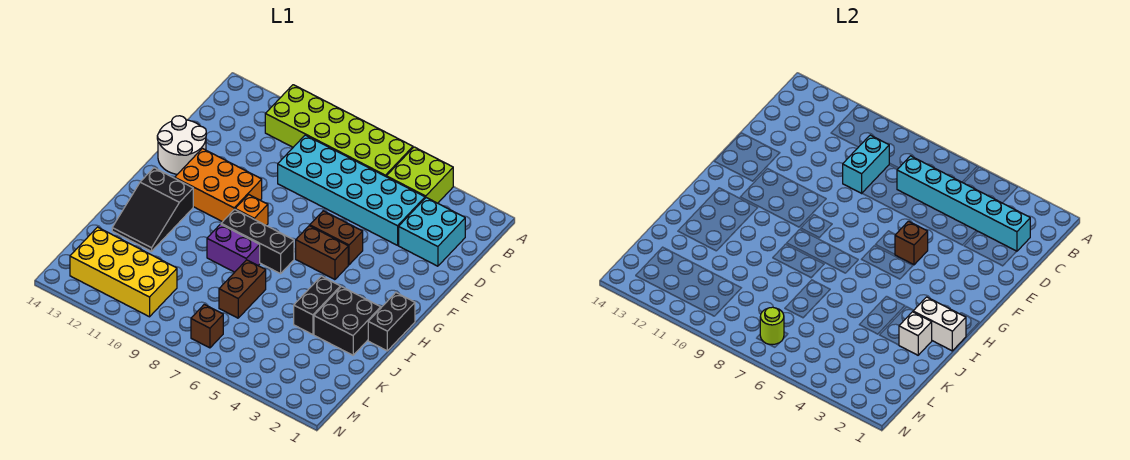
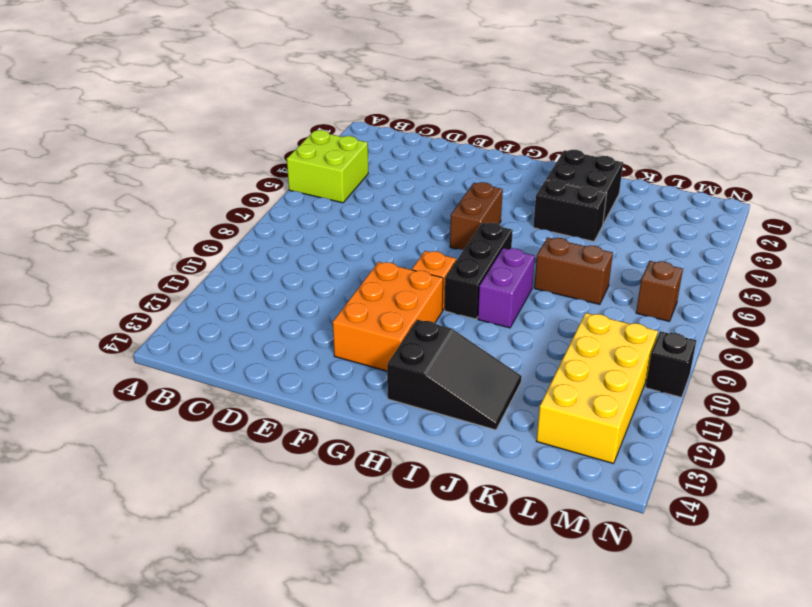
black 1x1 brick [646,331,696,397] -> none
none -> lime 2x6 brick [265,85,413,176]
none -> cyan 2x2 brick [399,198,465,266]
none -> cyan 2x6 brick [278,135,425,245]

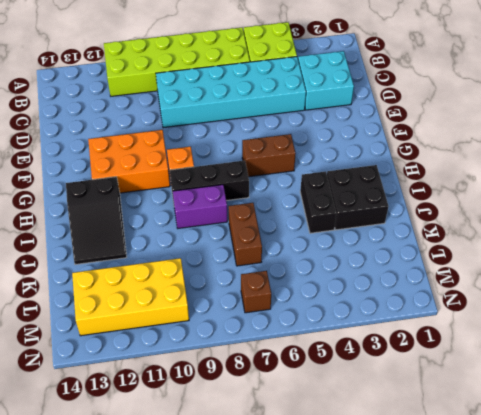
none -> white 2x2 round brick [157,116,206,174]
none -> brown 1x2 brick [310,211,363,265]
none -> black 1x2 brick [368,293,415,351]

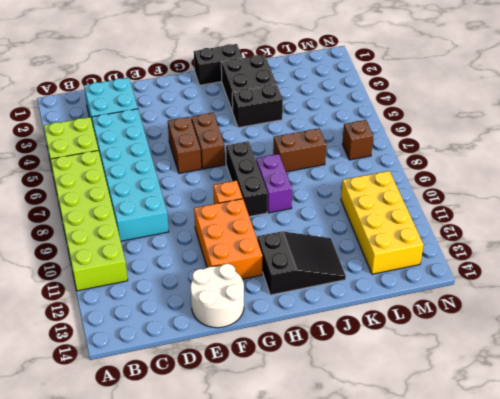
none -> cyan 1x6 brick [897,156,1030,251]
none -> cyan 1x2 brick [843,135,889,193]
none -> brown 1x1 brick [895,221,928,265]

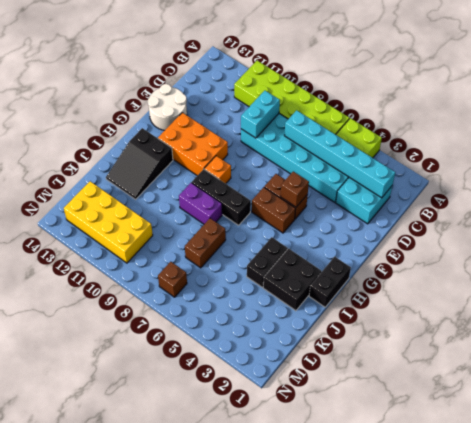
none -> white 1x2 brick [913,297,966,351]
none -> white 1x1 brick [899,312,932,355]
none -> lime 1x1 round brick [760,307,784,345]

